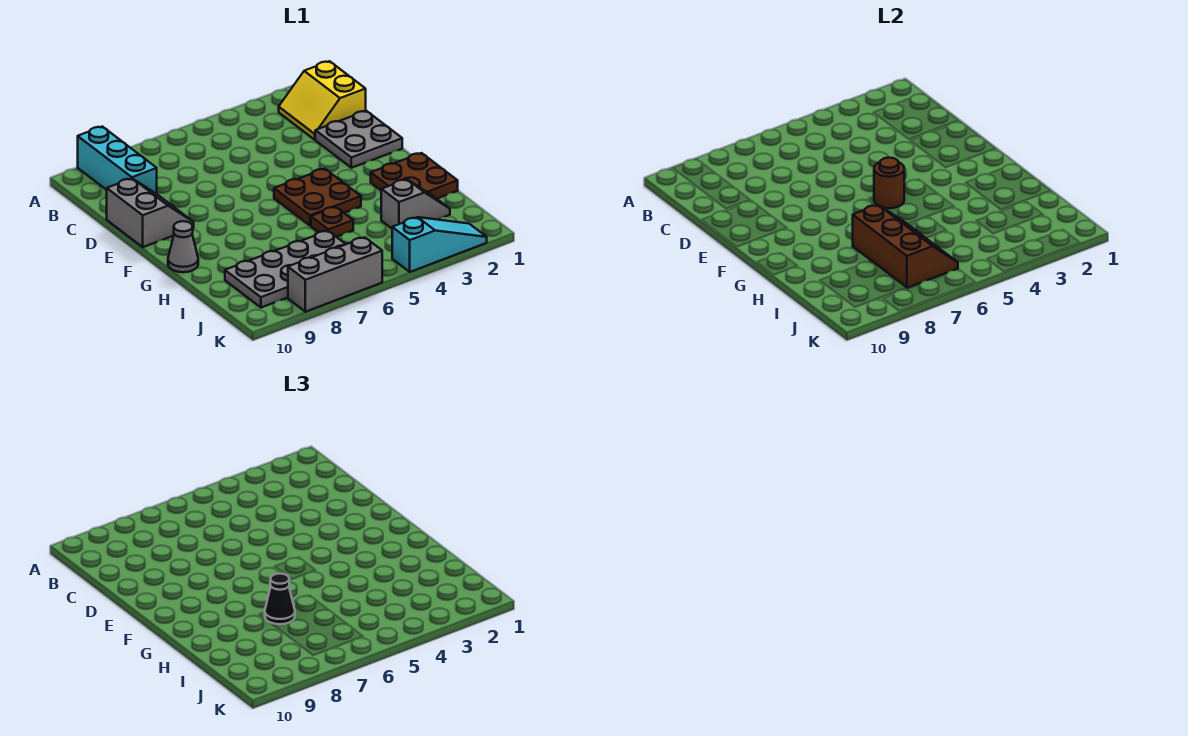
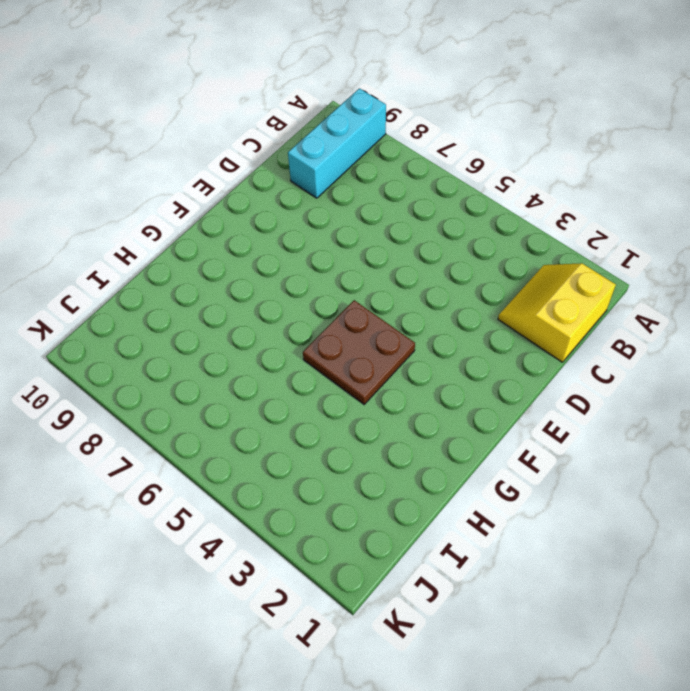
none -> grey 2x2 plate [315,111,402,168]
none -> grey 2x2 slope [107,179,194,247]
none -> brown 2x2 plate [371,153,458,199]

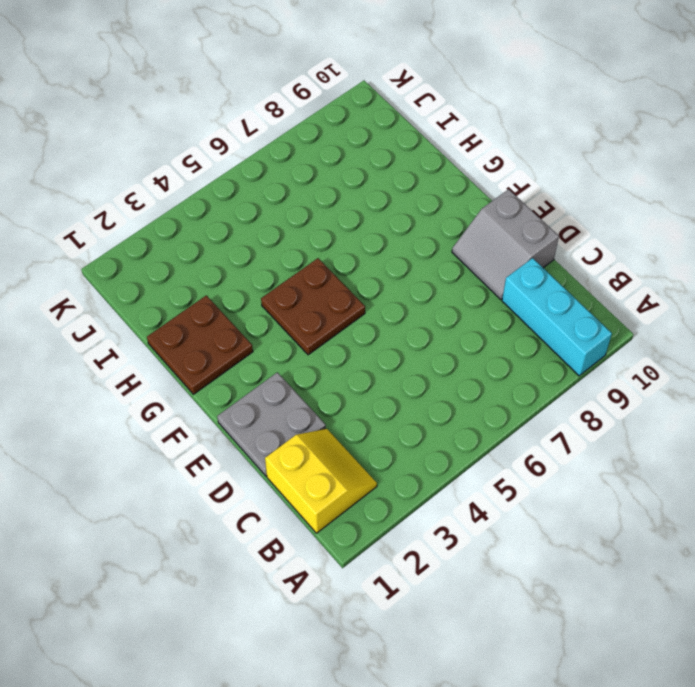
none -> grey 1x1 cone [168,221,198,272]
none -> brown 1x1 plate [311,207,353,237]
none -> grey 1x2 slope [381,179,450,228]

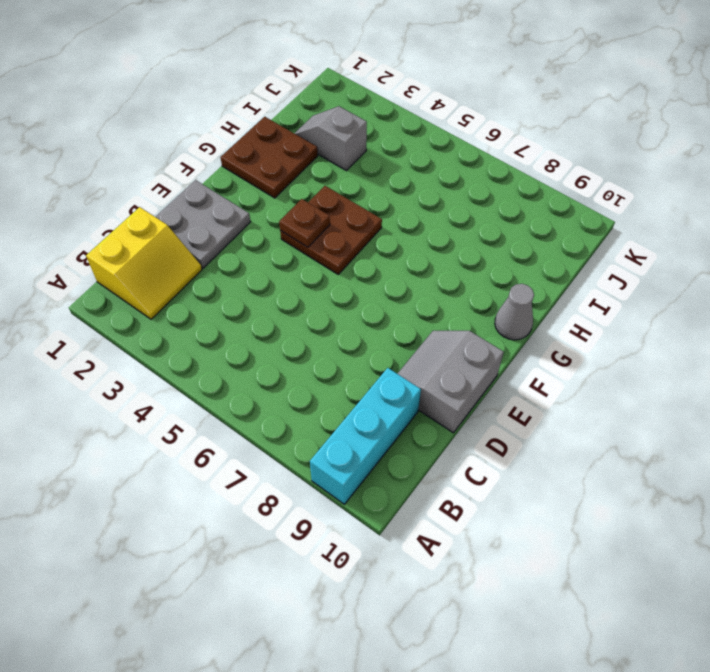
brown 1x1 plate [279,199,330,247] -> brown 1x1 plate moved to [311,207,353,237]
none -> grey 2x4 plate [225,231,346,308]
none -> cyan 1x3 slope [392,217,487,272]
none -> grey 1x3 brick [288,237,382,312]

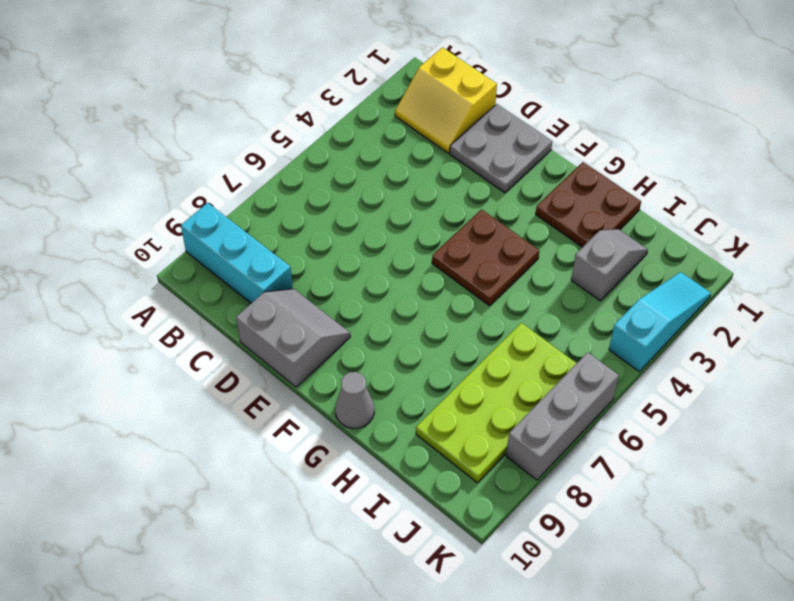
lime 2x4 plate [416,323,577,483] -> grey 2x4 plate [225,231,346,308]
none -> brown 1x1 plate [311,207,353,237]
none -> brown 1x1 round brick [874,158,904,208]
none -> brown 2x3 slope [853,205,958,288]

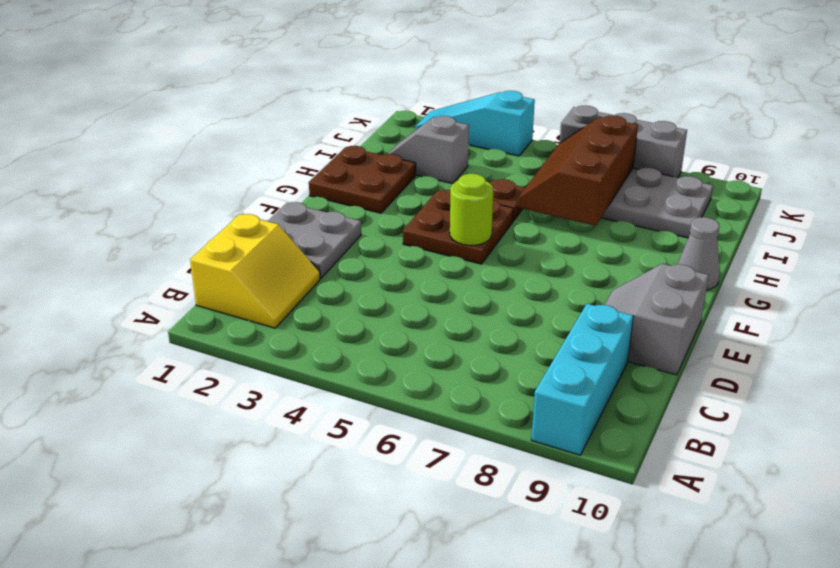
lime 1x1 round brick [450,174,493,245] -> brown 1x1 round brick [874,158,904,208]
none -> black 1x1 cone [265,573,295,624]

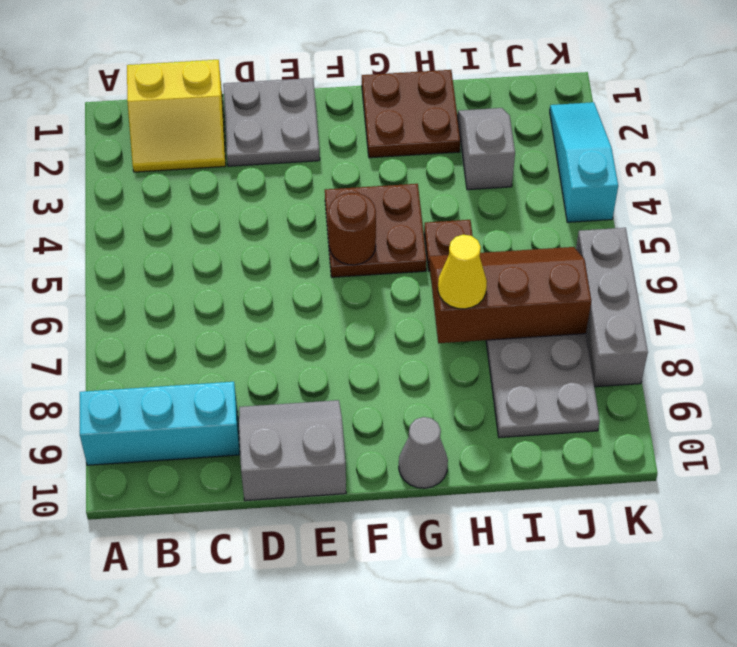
yellow 1x1 cone [438,235,487,309] -> black 1x1 cone [265,573,295,624]

